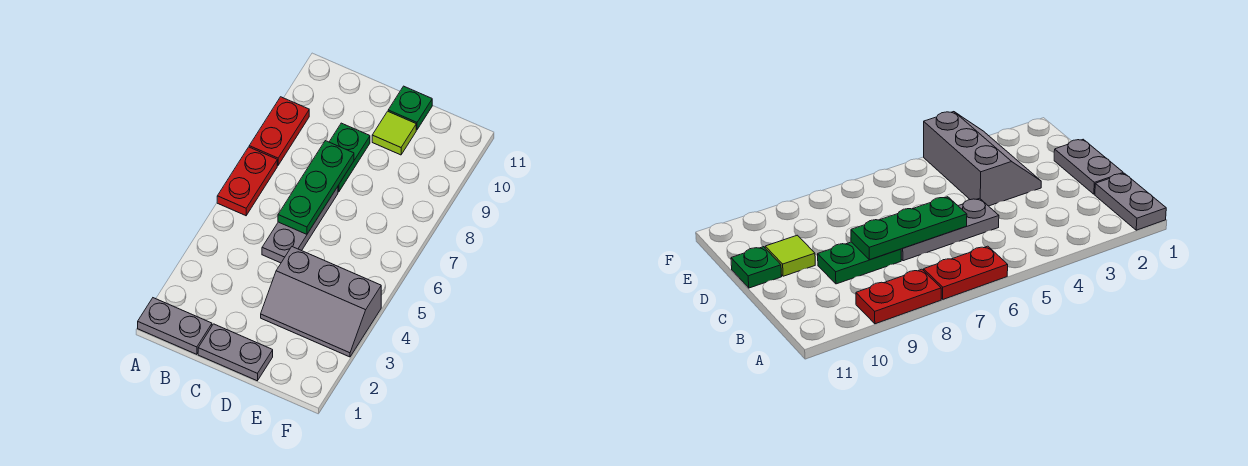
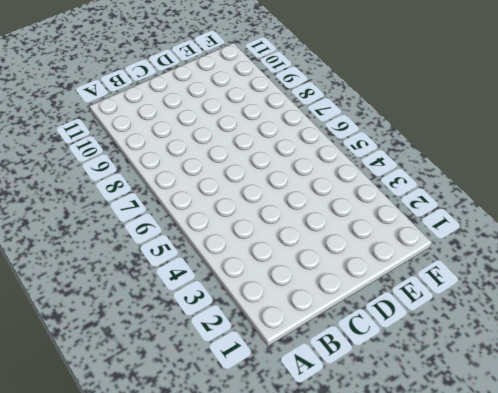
none -> grey 1x2 plate [138,298,212,354]
none -> red 1x2 plate [217,147,277,216]

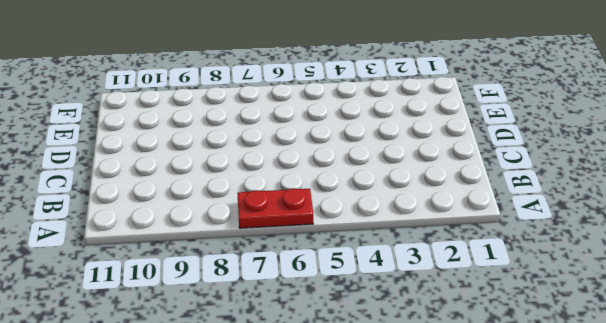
none -> grey 1x2 plate [138,298,212,354]
none -> red 1x2 plate [249,97,309,165]

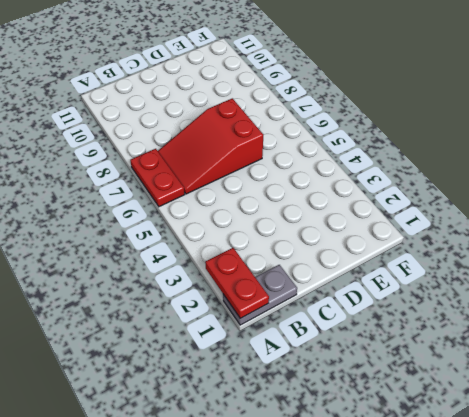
red 1x2 plate [205,248,269,318] -> red 1x2 plate moved to [249,97,309,165]
red 2x3 slope [158,98,263,194] -> grey 1x3 plate [262,187,338,263]
none -> grey 1x2 plate [198,324,273,381]
none -> green 1x2 plate [329,123,370,192]

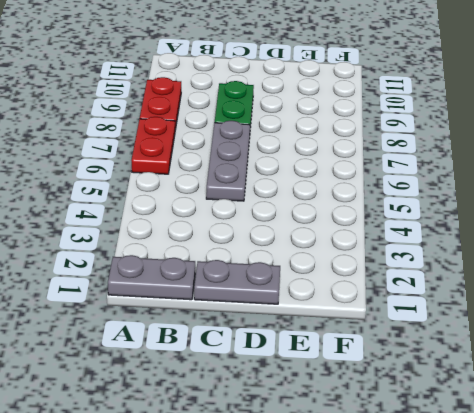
none -> grey 2x3 slope [261,247,381,357]
none -> lime 1x1 tile [372,111,416,155]

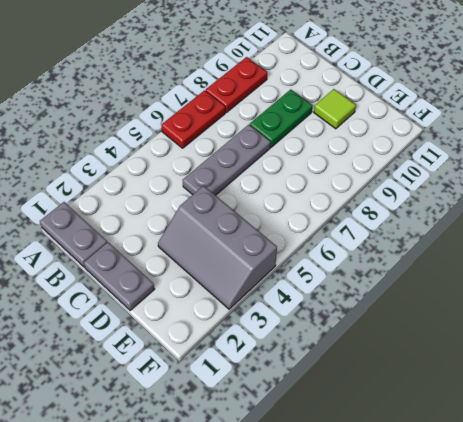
none -> green 1x1 plate [388,86,432,130]
none -> green 1x3 plate [278,141,354,234]

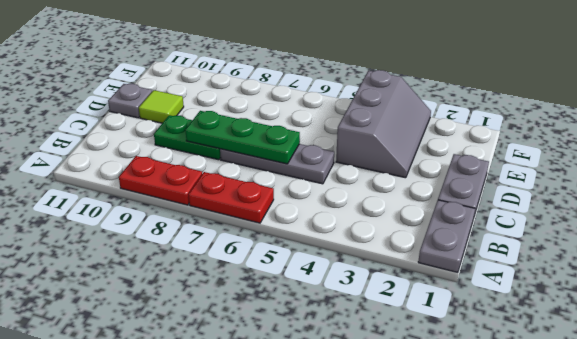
grey 1x1 plate [108,84,152,118] -> green 1x1 plate [388,86,432,130]

